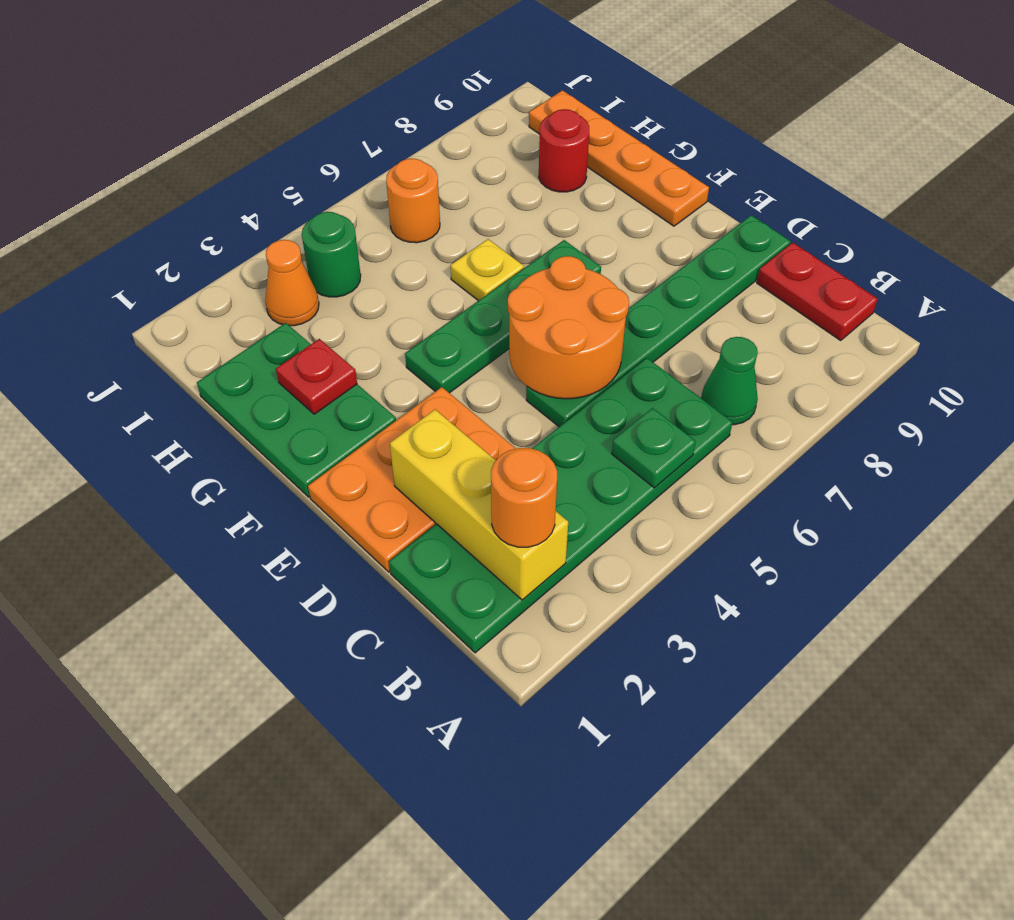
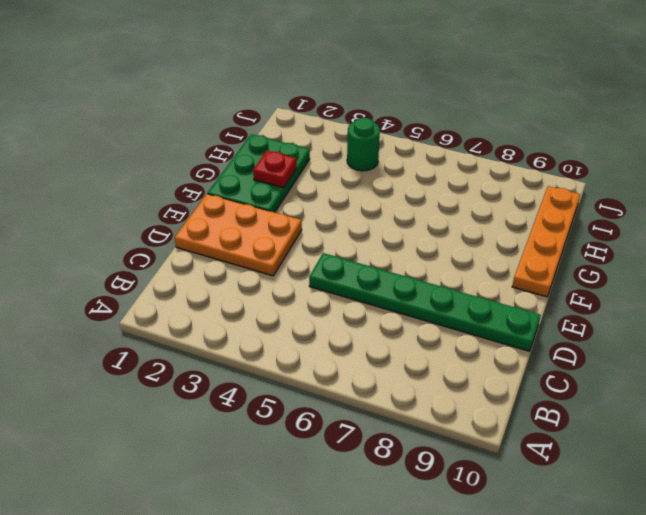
none -> green 2x6 plate [389,358,733,653]
none -> green 1x1 cone [701,337,758,425]
none -> red 1x2 plate [757,243,878,341]

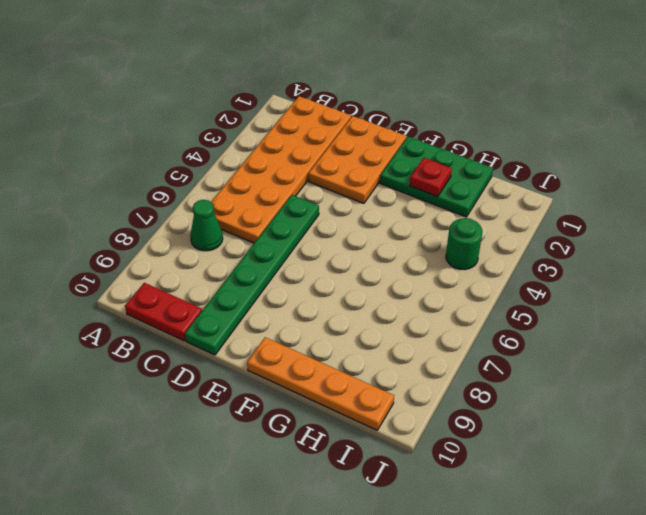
orange 2x6 plate [211,96,351,243] -> green 2x6 plate [389,358,733,653]
none -> green 1x4 plate [405,240,601,393]
none -> yellow 1x1 plate [450,239,524,301]
none -> red 1x1 round brick [539,109,589,192]

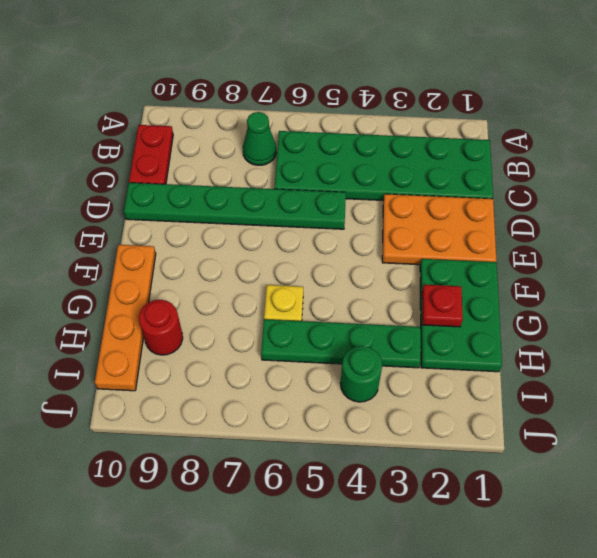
green 1x4 plate [261,319,421,368] -> green 1x4 plate moved to [405,240,601,393]
none -> orange 1x1 cone [265,240,319,326]
none -> orange 1x1 round brick [386,159,440,243]
none -> yellow 1x3 brick [390,410,568,600]

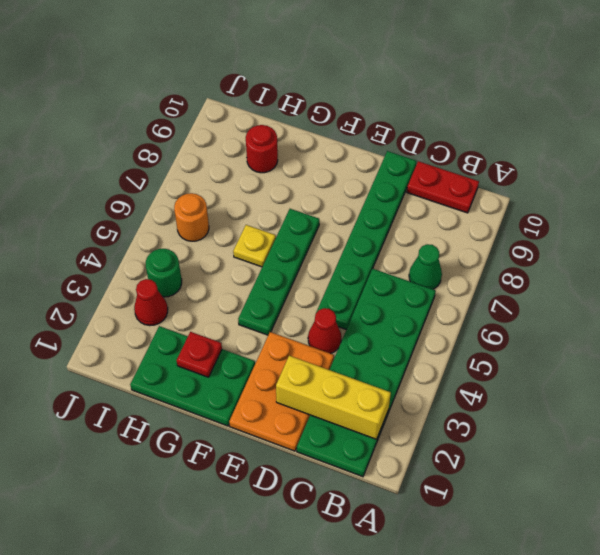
red 1x1 cone [308,308,341,354] -> none
red 1x1 cone [134,279,168,326] -> orange 1x1 cone [265,240,319,326]
none -> orange 1x4 plate [529,90,709,226]
none -> green 1x1 plate [612,408,696,488]
none -> orange 2x2 round brick [508,256,629,399]

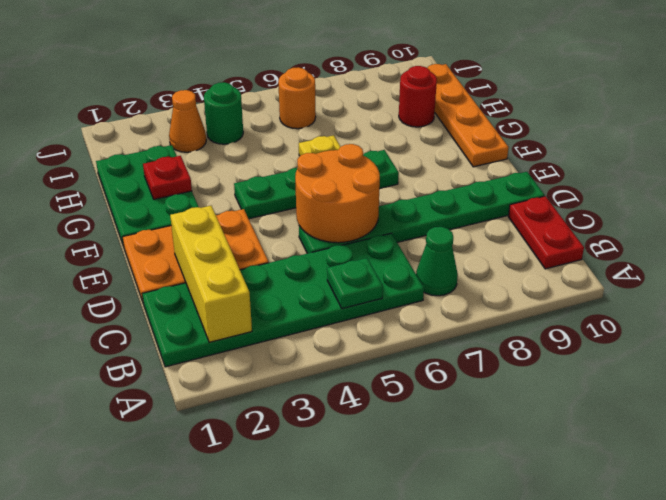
none -> orange 1x1 round brick [491,448,557,547]

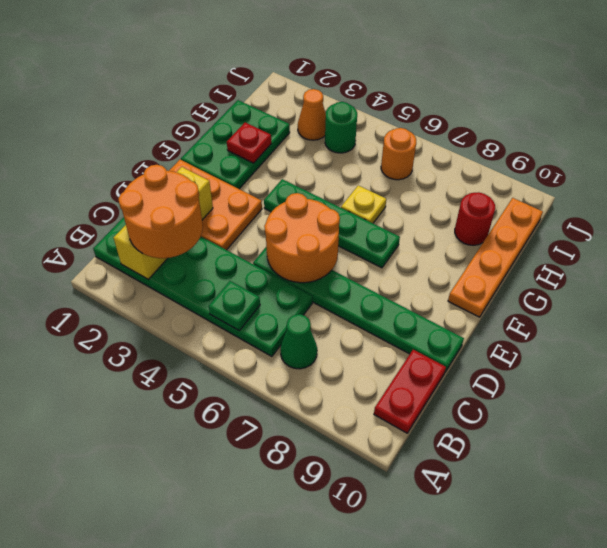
orange 2x2 round brick [118,165,203,258] -> orange 1x1 round brick [491,448,557,547]

